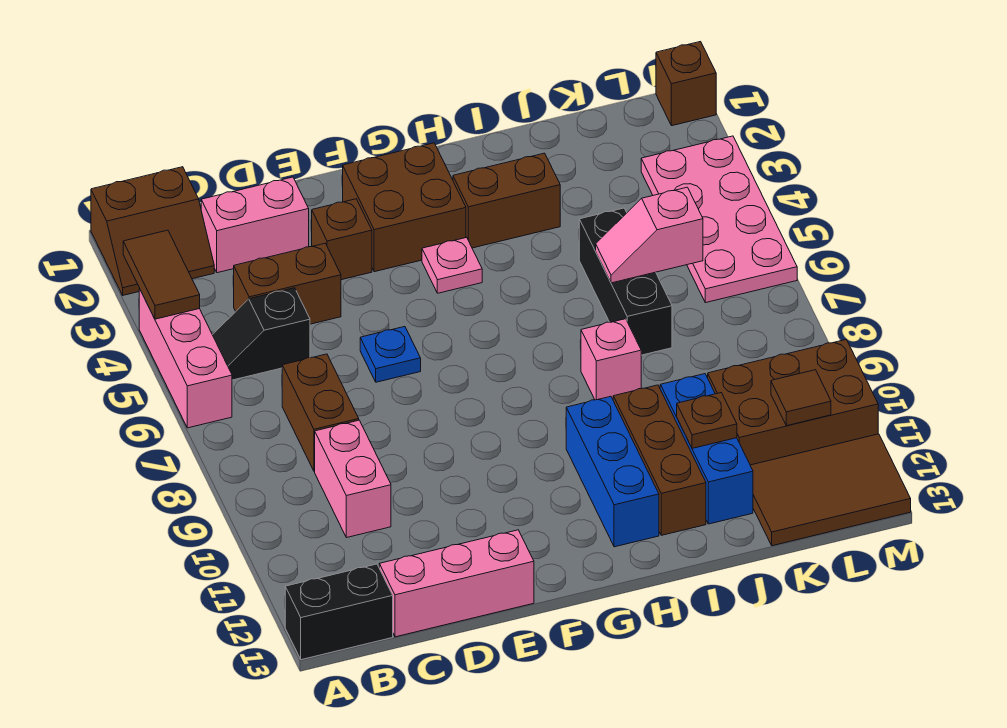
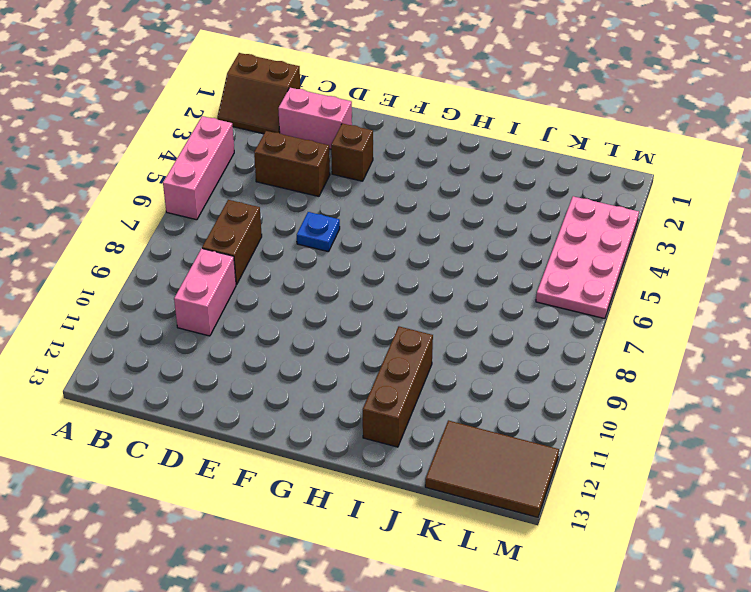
none -> black 1x2 brick [285,564,393,660]
none -> black 1x2 slope [213,288,310,380]
none -> pink 1x3 brick [379,530,534,637]

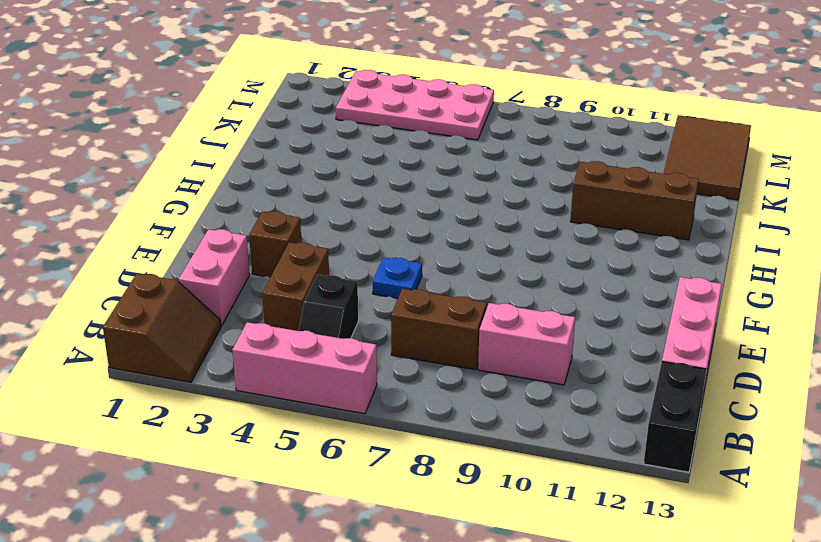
none -> brown 2x2 brick [343,143,466,272]
none -> pink 1x1 plate [422,237,482,293]
none -> brown 1x2 brick [453,153,560,248]

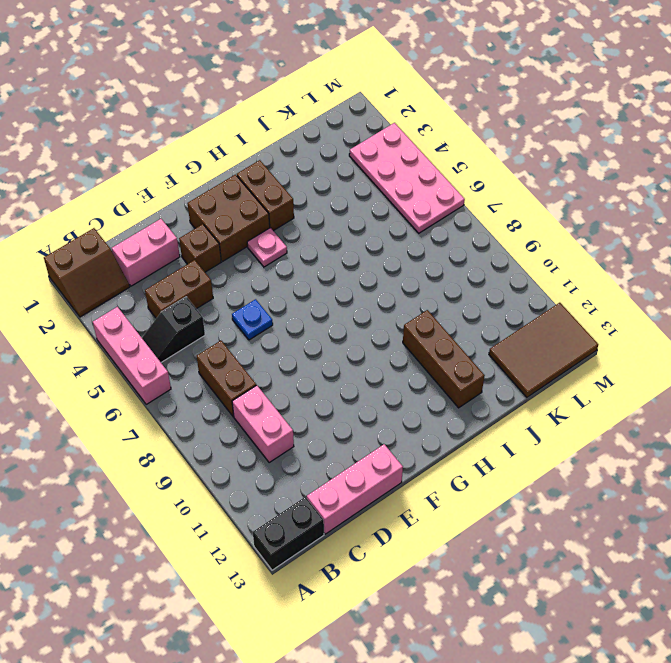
brown 1x2 brick [237,160,294,231] -> brown 1x2 brick turned to [453,153,560,248]
none -> blue 1x3 brick [566,396,659,547]
none -> pink 1x1 brick [581,319,641,400]
none -> black 1x3 brick [579,208,672,355]

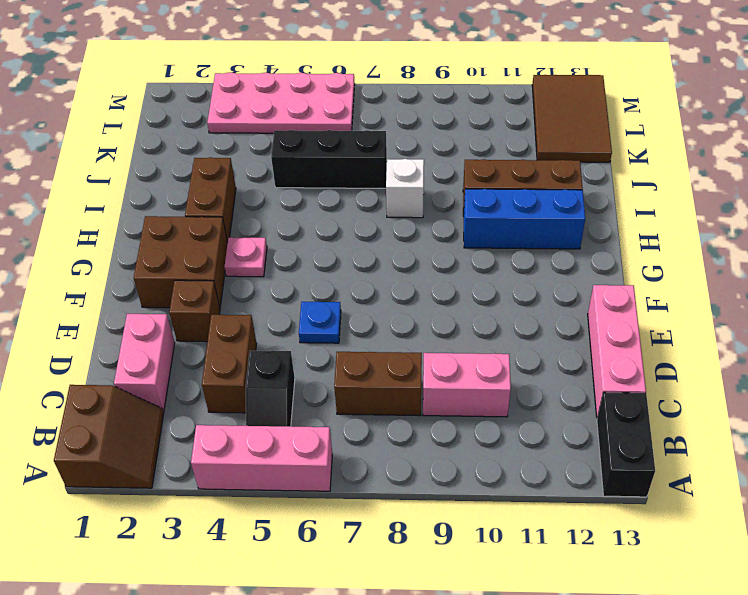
white 1x1 brick [386,159,424,218] -> pink 1x1 brick [581,319,641,400]
none -> blue 1x3 brick [660,374,753,524]
none -> brown 2x3 brick [708,340,878,465]
none -> brown 1x1 brick [656,42,716,126]

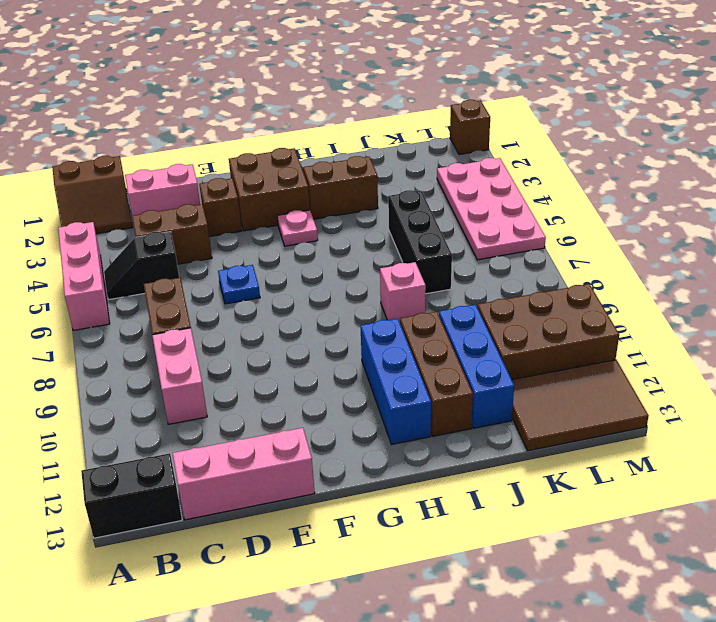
none -> brown 1x2 tile [123,230,200,319]
none -> pink 1x2 slope [596,187,703,283]
none -> brown 1x1 plate [677,393,737,448]

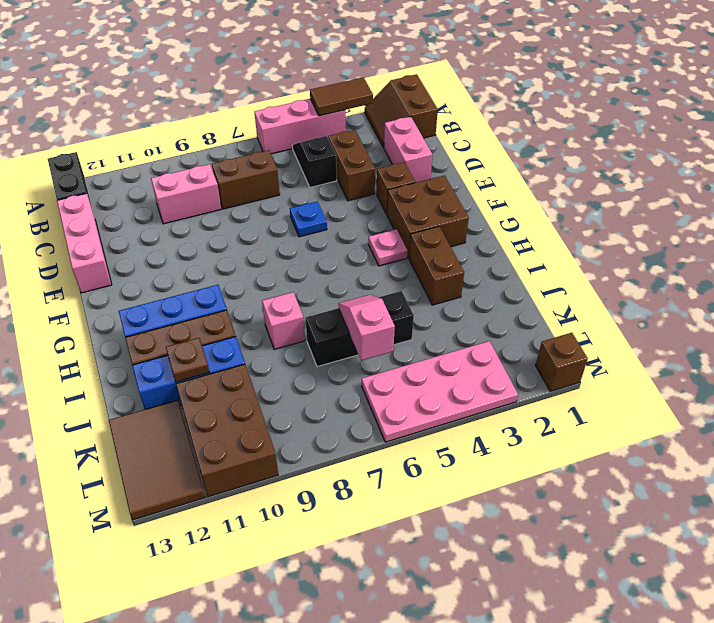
none -> brown 1x1 tile [771,370,831,426]

